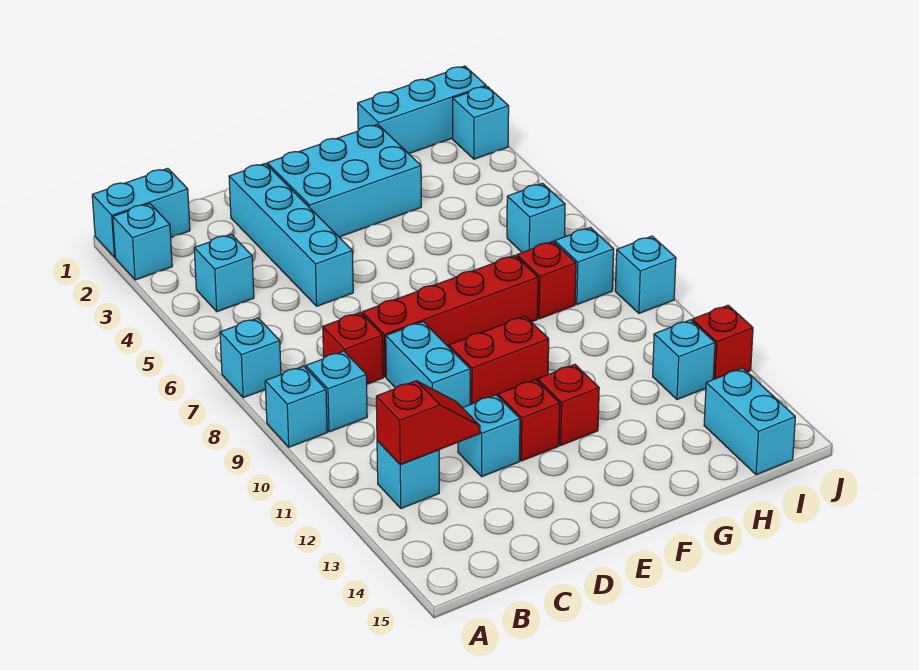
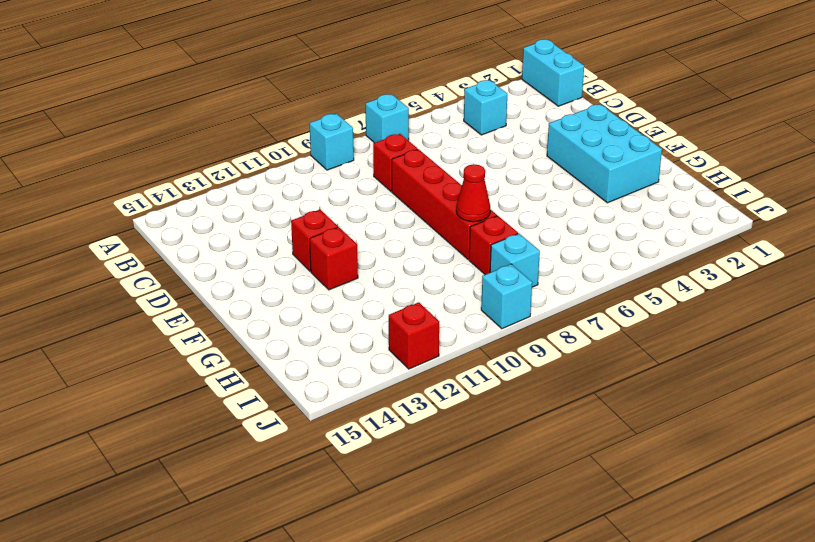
red 1x1 cone [456,164,490,222] -> none
none -> cyan 1x1 brick [113,204,172,280]
none -> cyan 1x1 brick [306,351,367,432]
none -> cyan 1x1 brick [377,441,439,509]

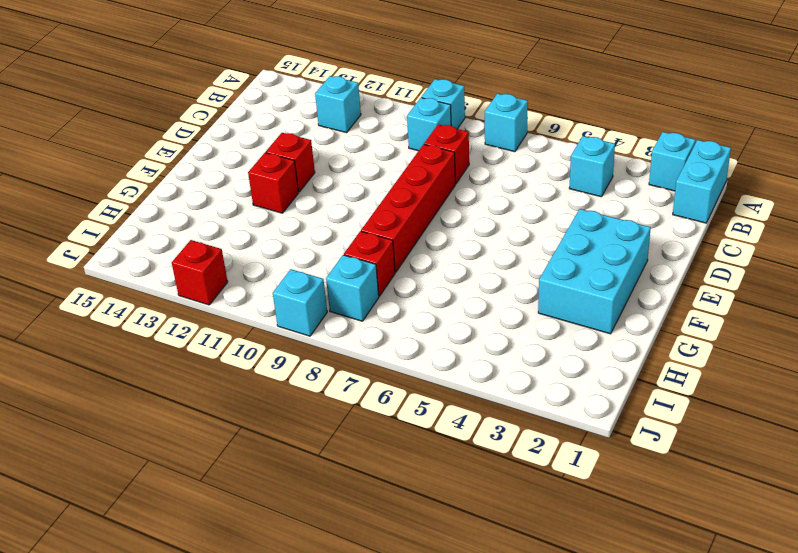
none -> cyan 1x4 brick [229,163,353,306]
none -> cyan 1x2 brick [386,322,470,408]
none -> cyan 1x1 brick [458,395,520,477]

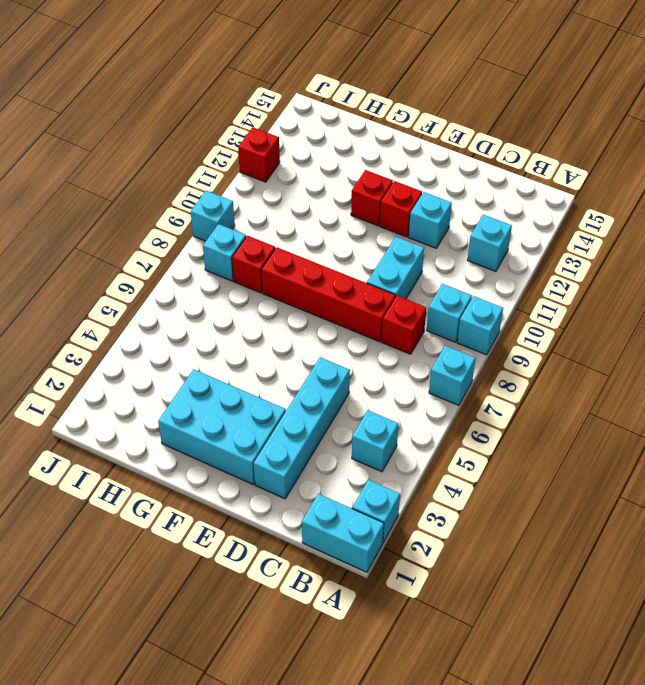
none -> red 1x2 brick [449,316,549,404]
none -> cyan 1x3 brick [358,66,486,154]
none -> cyan 1x1 brick [507,183,565,253]

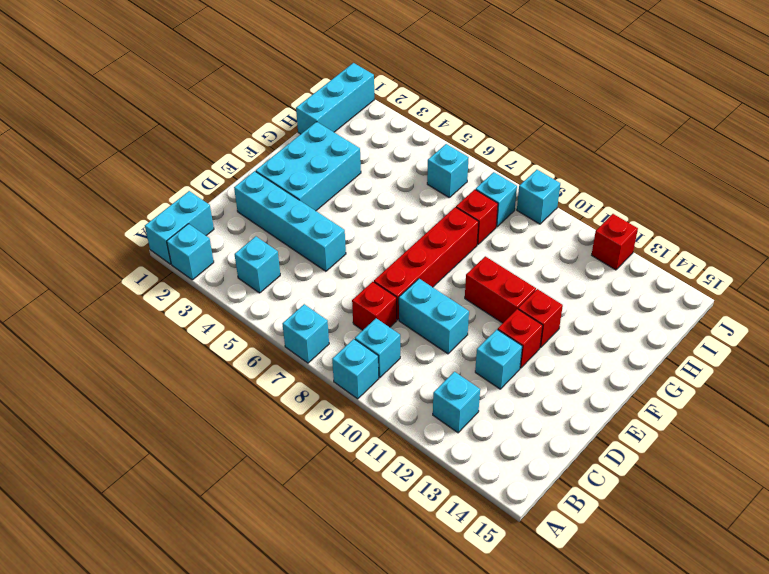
red 1x2 brick [465,256,536,323] -> red 1x2 brick turned to [449,316,549,404]
none -> cyan 1x1 brick [653,320,715,400]
none -> cyan 1x2 brick [704,368,795,475]
none -> cyan 1x1 brick [453,86,509,159]

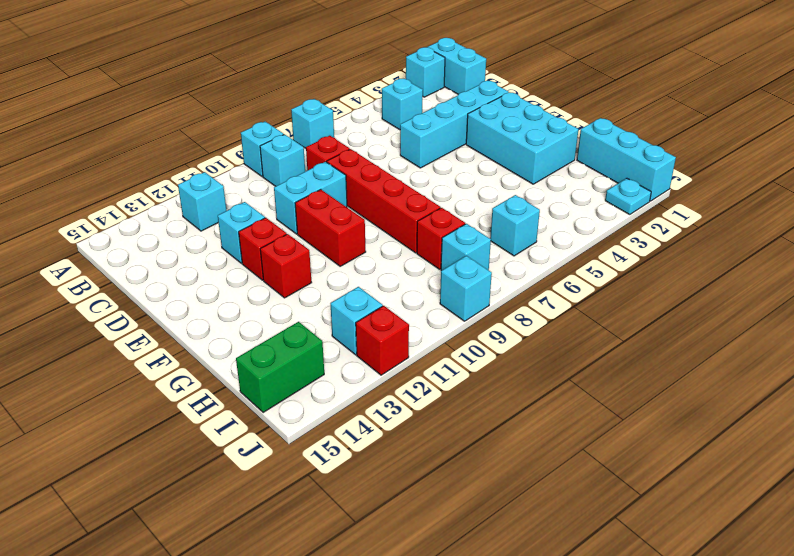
green 1x2 brick [236,322,324,413] -> cyan 1x2 brick [704,368,795,475]
cyan 1x1 plate [605,178,651,215] -> cyan 1x1 brick [453,86,509,159]
none -> red 1x2 slope [376,381,480,465]

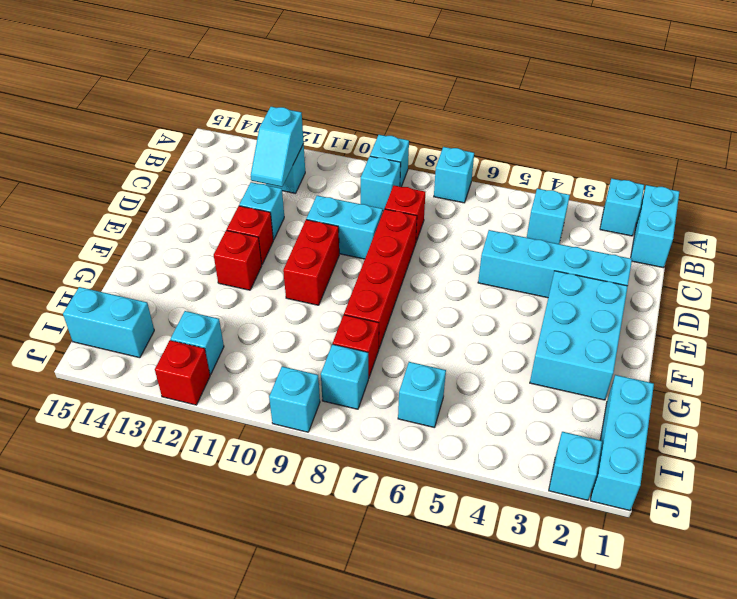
cyan 1x2 slope [251,107,304,187] -> red 1x2 slope [376,381,480,465]

